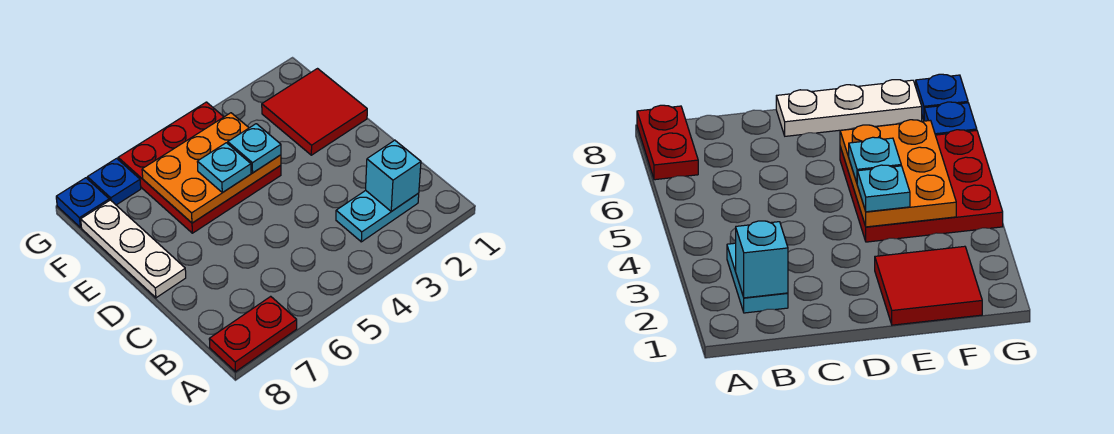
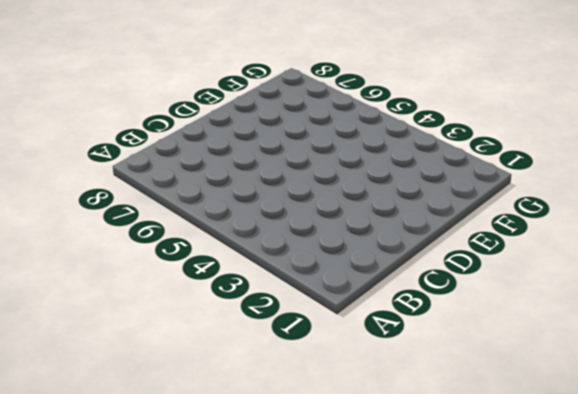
none -> red 1x2 plate [209,296,297,372]
none -> cyan 1x2 plate [336,190,419,242]

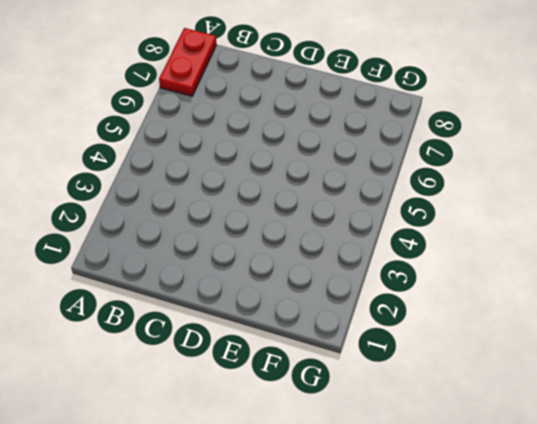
none -> cyan 1x2 plate [336,190,419,242]
none -> white 1x3 plate [81,200,186,298]

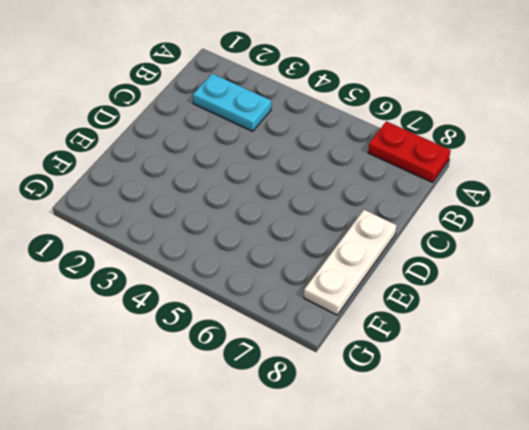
none -> red 2x2 tile [262,69,367,155]
none -> red 3x3 plate [118,102,281,233]

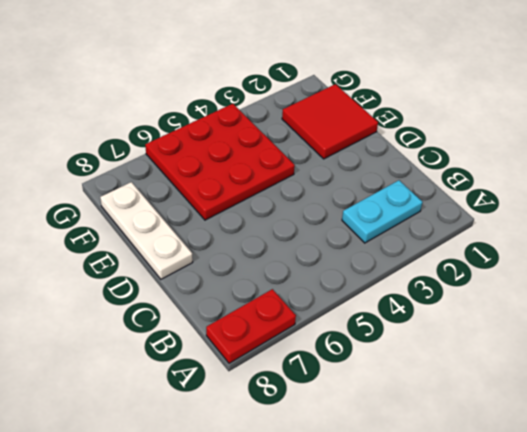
none -> blue 1x1 plate [87,158,141,205]
none -> blue 1x1 plate [56,178,109,228]

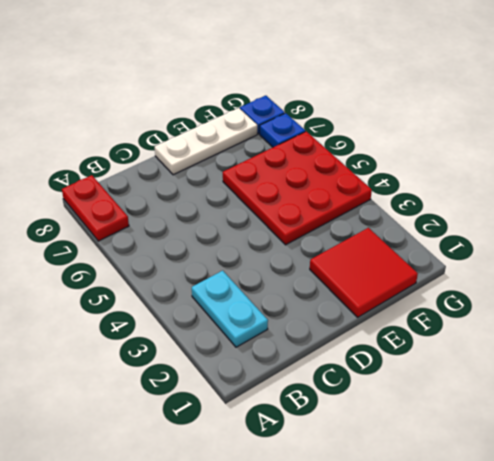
none -> cyan 1x1 brick [366,140,421,211]
none -> orange 2x3 plate [142,113,281,223]

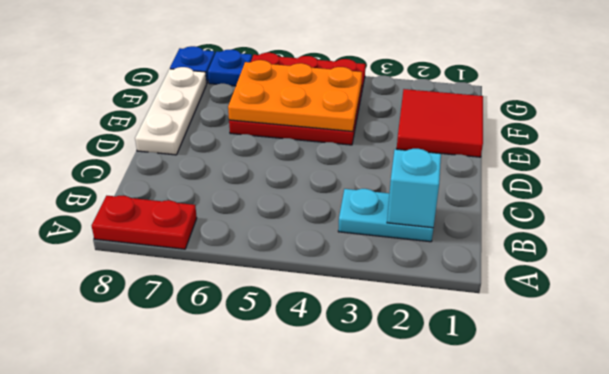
none -> cyan 1x1 plate [228,124,281,173]
none -> cyan 1x1 plate [197,143,251,193]

